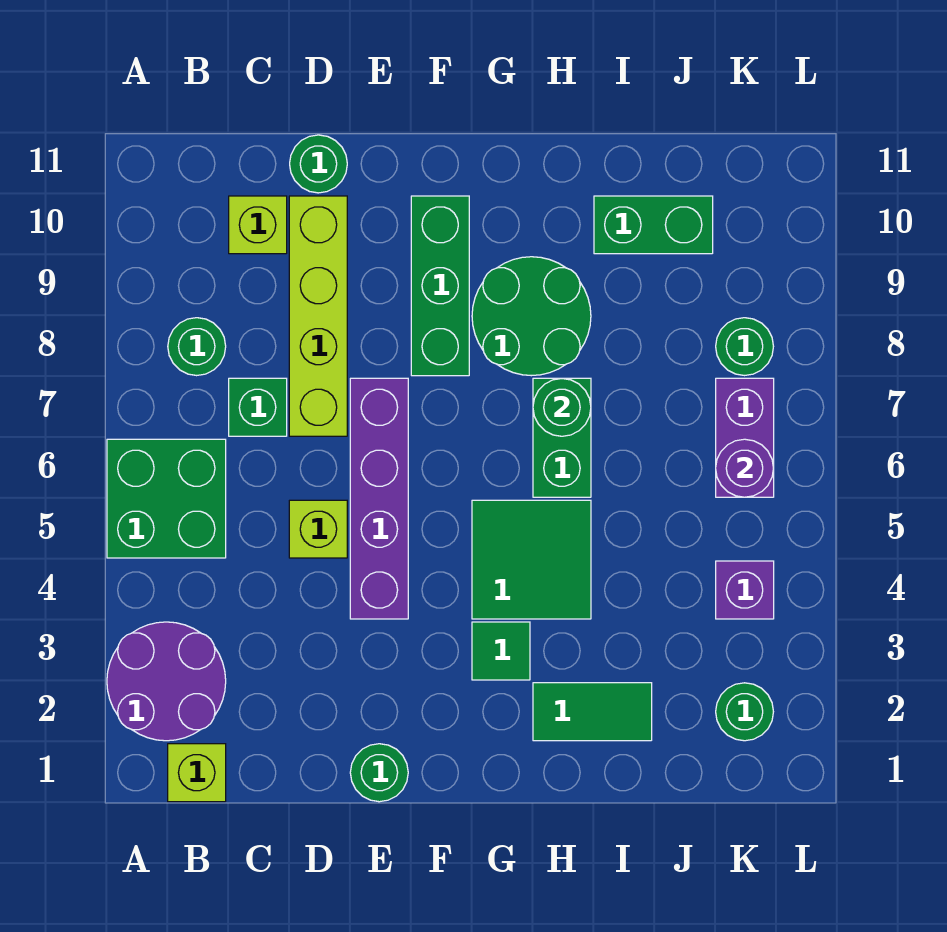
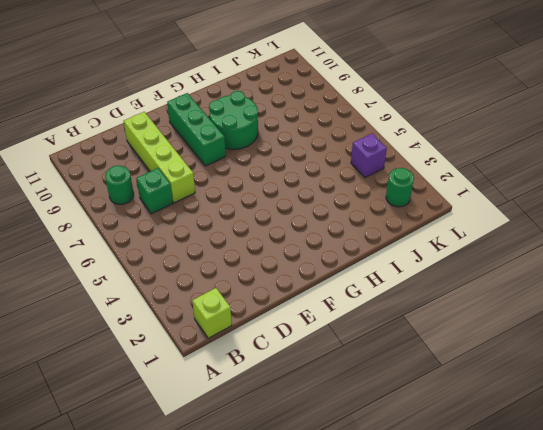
none -> purple 2x2 round brick [107,622,226,741]
none -> green 2x2 brick [107,439,226,558]
none -> lime 1x1 brick [229,196,287,254]

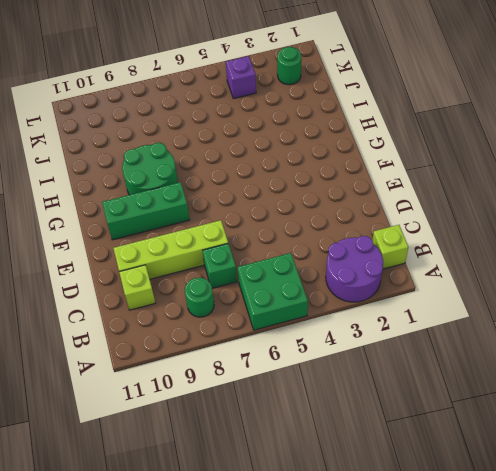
none -> lime 1x1 brick [289,500,347,558]
none -> green 1x1 round brick [290,135,347,193]
none -> green 1x1 round brick [350,744,408,802]

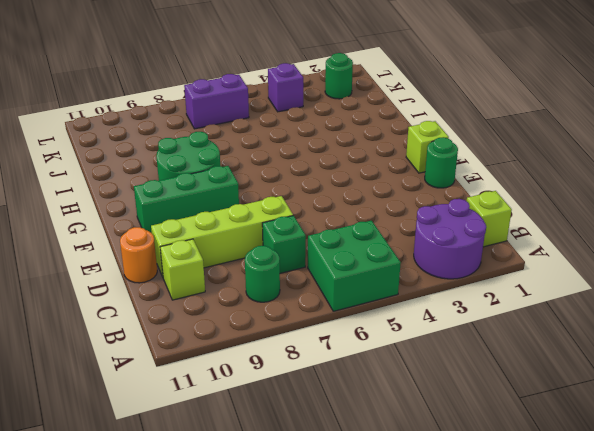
orange 1x1 round brick [120,227,157,283] -> green 1x1 round brick [290,135,347,193]
lime 1x1 brick [406,121,449,173] -> lime 1x1 brick moved to [289,500,347,558]
none -> purple 1x4 brick [350,378,408,619]
none -> green 1x1 tile [472,622,530,680]
none -> green 2x2 tile [472,500,591,619]

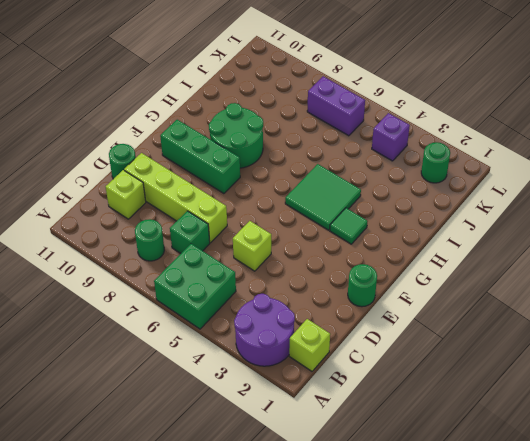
none -> purple 1x4 brick [350,378,408,619]
none -> green 1x2 tile [533,683,652,741]
none -> green 1x2 brick [533,378,591,497]

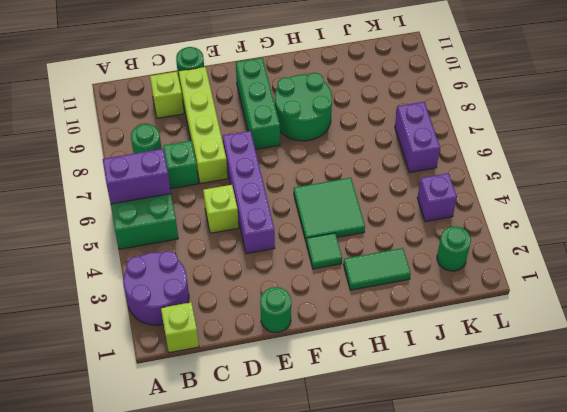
purple 1x2 brick [103,149,171,204] -> none
none -> green 1x2 brick [533,378,591,497]
none -> green 1x2 brick [594,196,713,254]
none -> green 1x1 round brick [716,318,773,376]

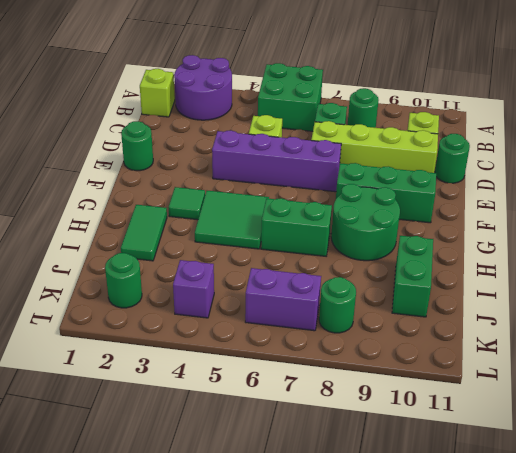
none -> green 1x1 round brick [533,378,591,436]
none -> purple 1x1 round brick [716,439,774,497]

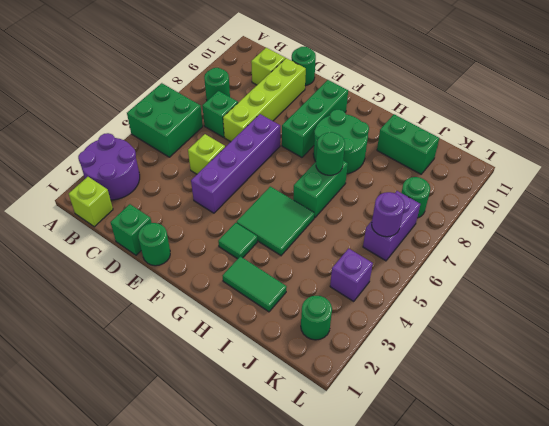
green 1x1 brick [110,204,152,255] -> none

